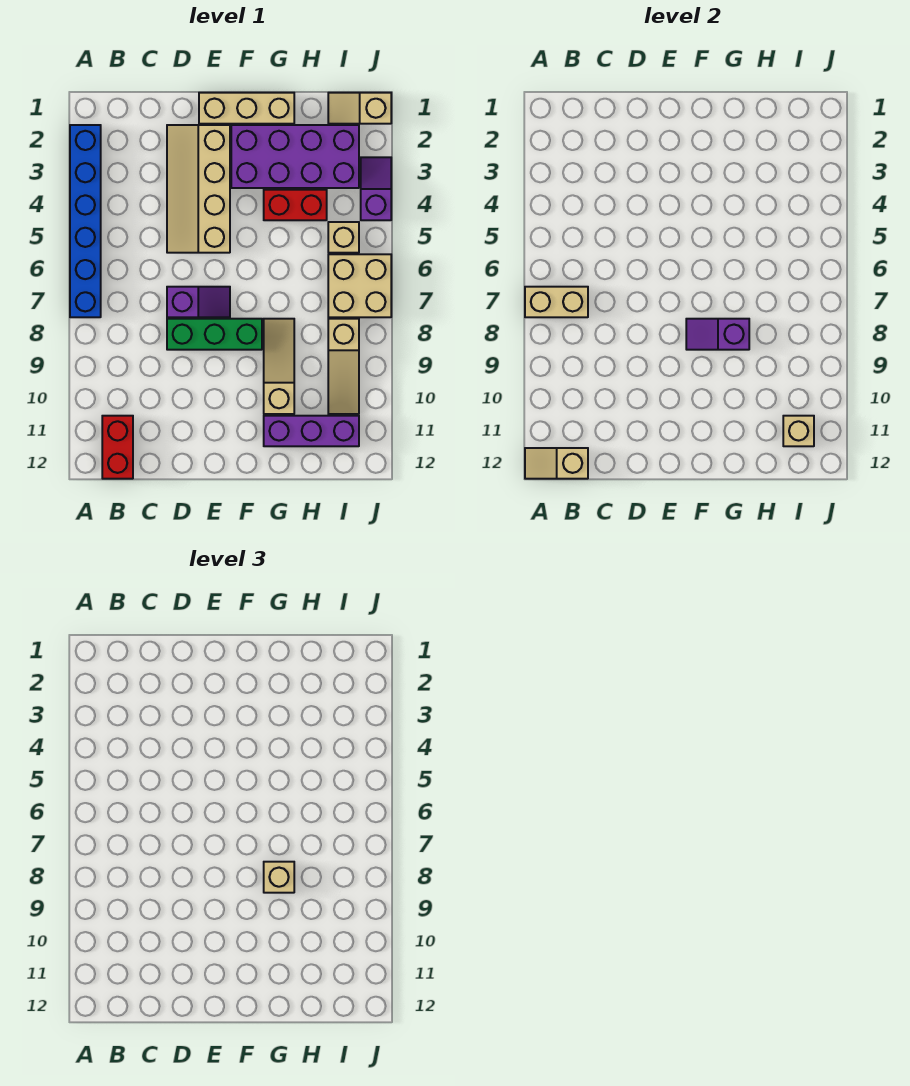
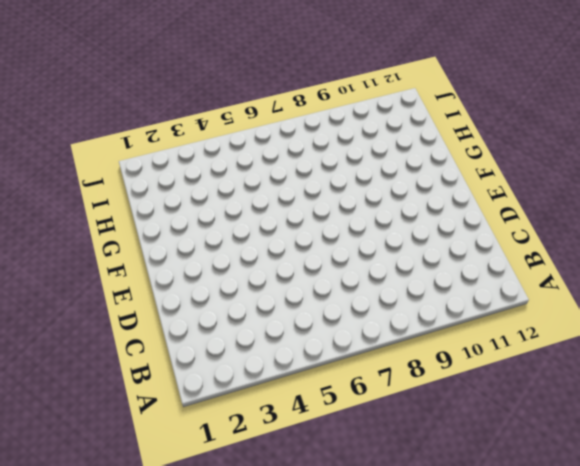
none -> blue 1x6 brick [70,125,101,317]
none -> red 1x2 brick [102,416,133,479]
none -> tan 2x4 slope [167,125,230,253]

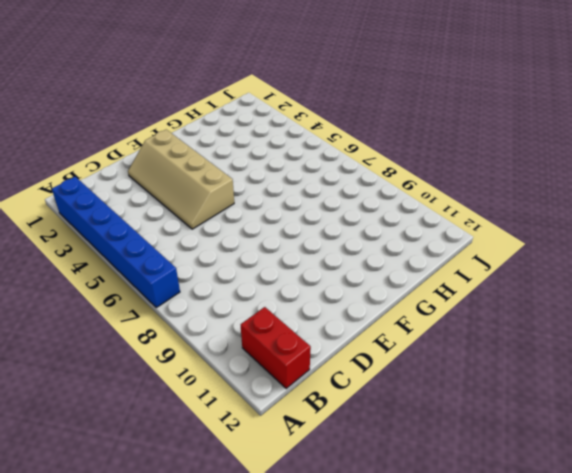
none -> purple 1x2 slope [167,287,230,317]
none -> green 1x3 brick [167,319,262,350]
none -> tan 1x3 brick [199,93,294,124]

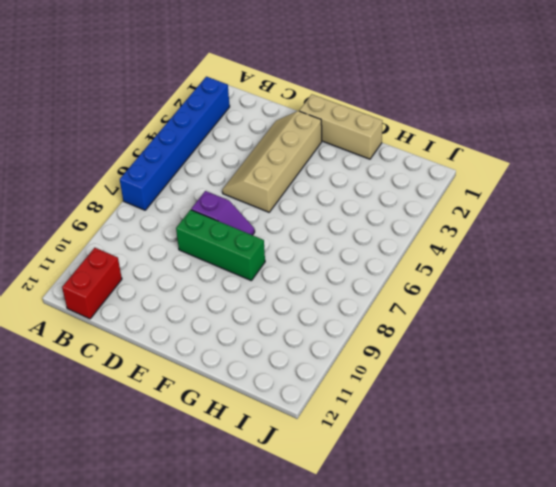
none -> purple 2x4 brick [231,125,359,188]
none -> red 1x2 brick [264,190,327,220]
none -> tan 1x3 slope [264,319,294,414]

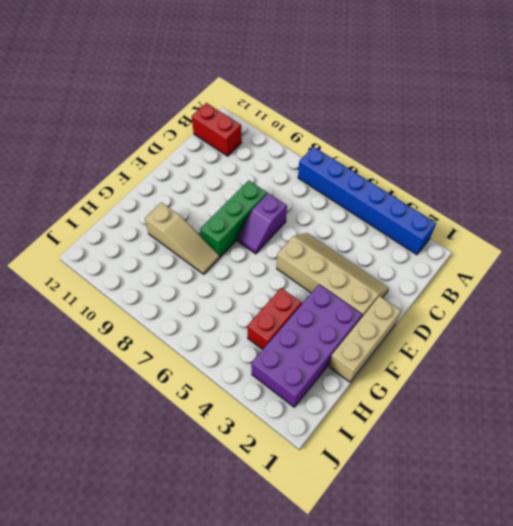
none -> purple 1x3 brick [264,416,359,446]
none -> tan 1x2 slope [328,93,391,124]
none -> tan 1x1 brick [328,222,359,253]

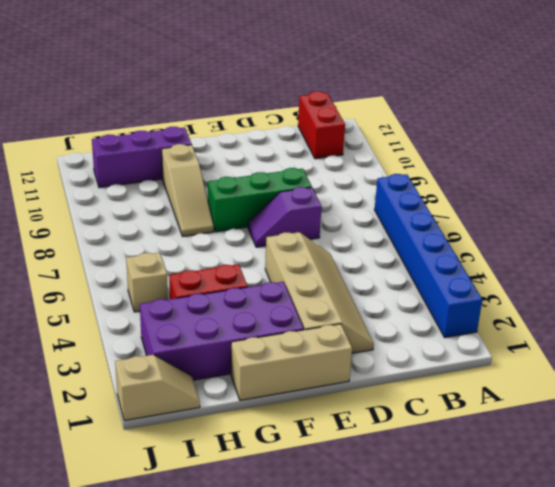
none -> tan 2x2 brick [328,254,391,317]
none -> tan 1x3 slope [328,319,359,414]
none -> purple 1x2 slope [361,157,391,220]

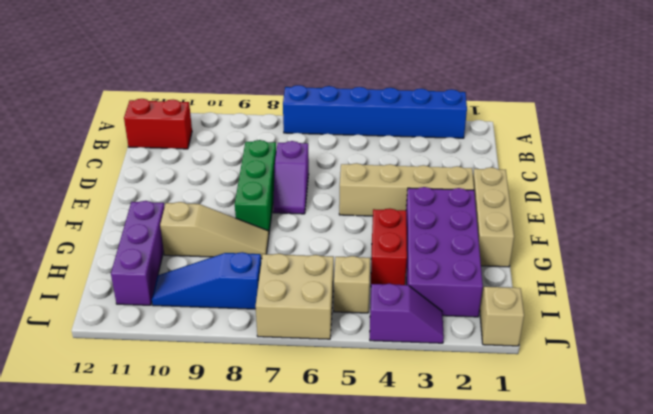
blue 1x3 slope [152,252,261,309] -> tan 1x3 slope [328,319,359,414]
none -> tan 1x2 brick [525,287,588,317]
none -> tan 1x2 slope [525,448,588,479]
none -> purple 1x2 slope [686,319,749,350]

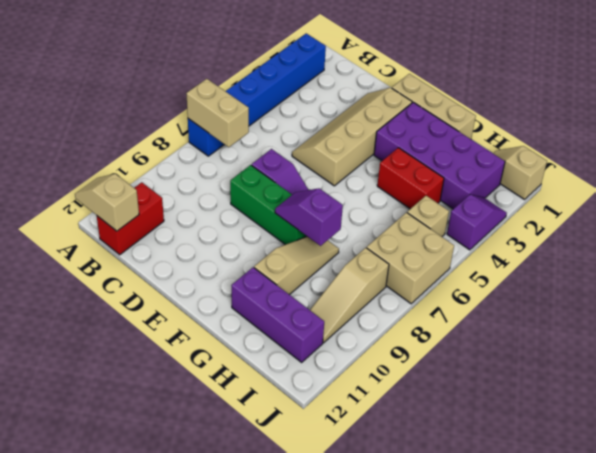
none -> tan 1x1 brick [783,416,814,446]
none -> tan 1x1 brick [264,862,294,893]

